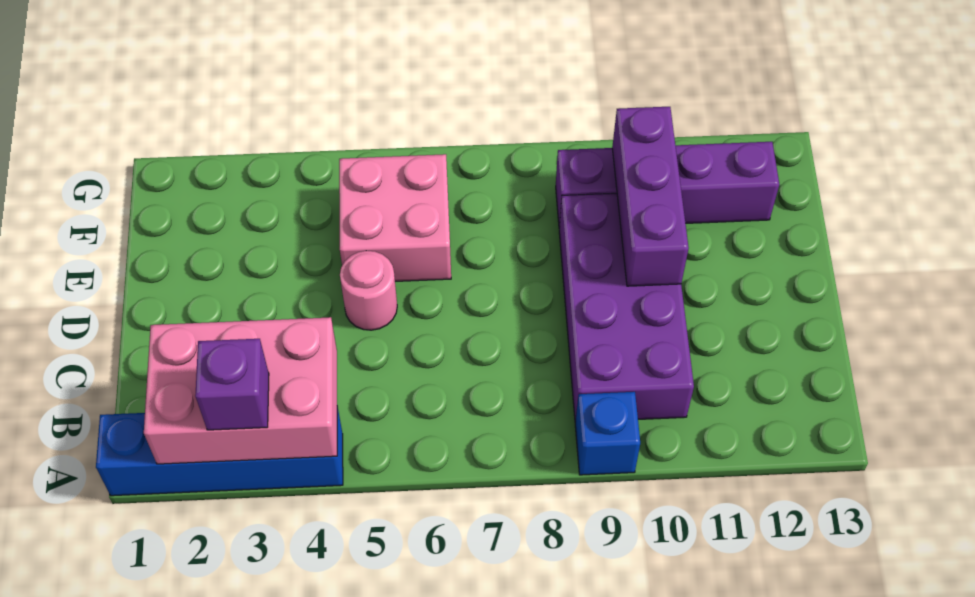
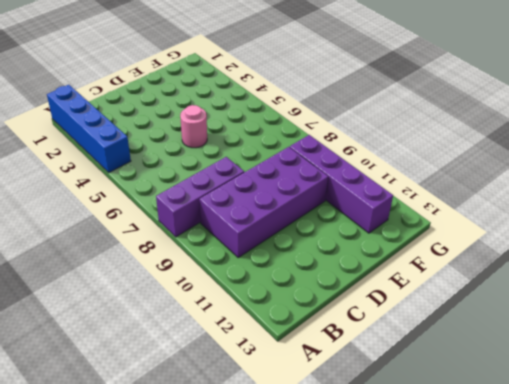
purple 1x3 brick [156,157,244,237] -> purple 1x3 brick moved to [612,107,689,286]
none -> blue 1x1 brick [575,392,640,475]
none -> pink 2x2 brick [339,154,451,281]

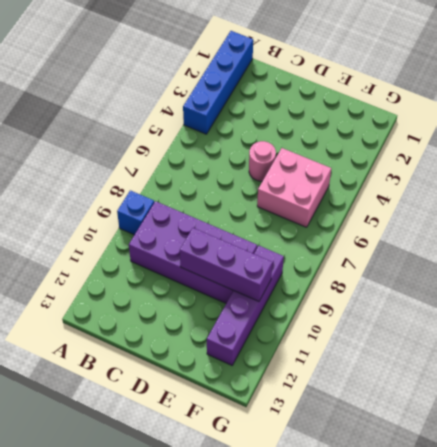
none -> pink 2x3 brick [144,317,337,464]
none -> purple 1x1 brick [195,339,269,430]

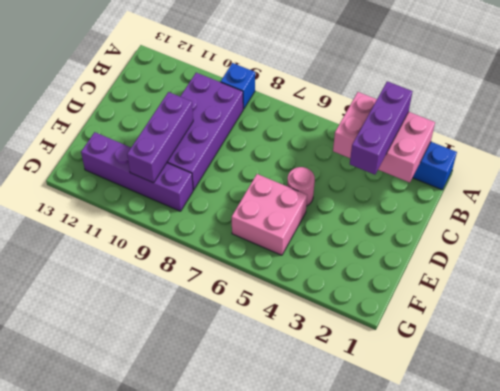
purple 1x3 brick [350,81,413,175] -> purple 1x1 brick [195,339,269,430]

